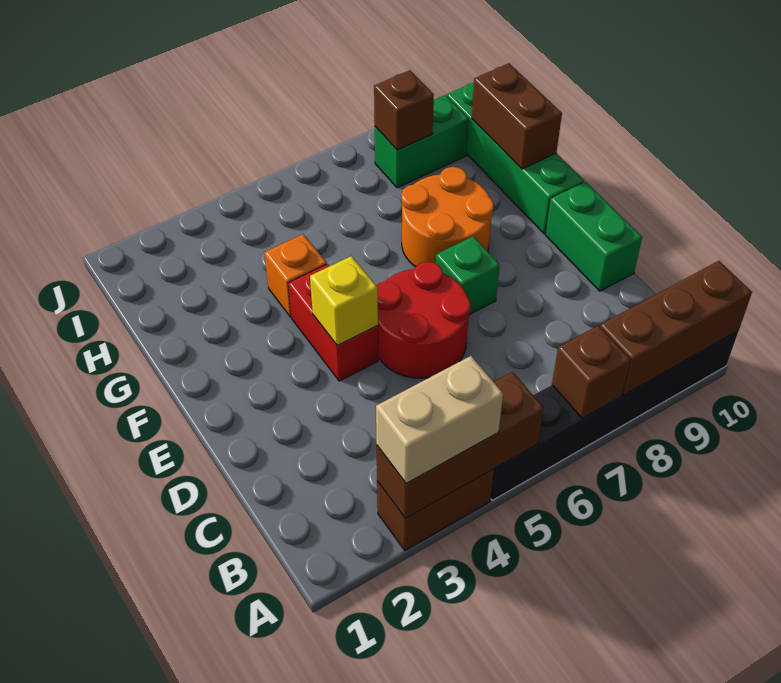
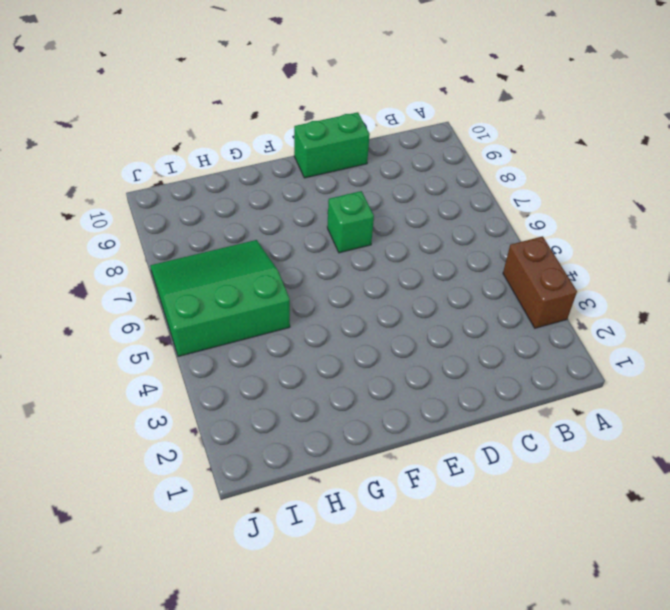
green 3x3 slope [150,240,290,357] -> none
none -> black 1x6 brick [491,331,738,500]
none -> red 2x2 round brick [376,261,471,378]
none -> red 1x2 brick [288,264,378,381]

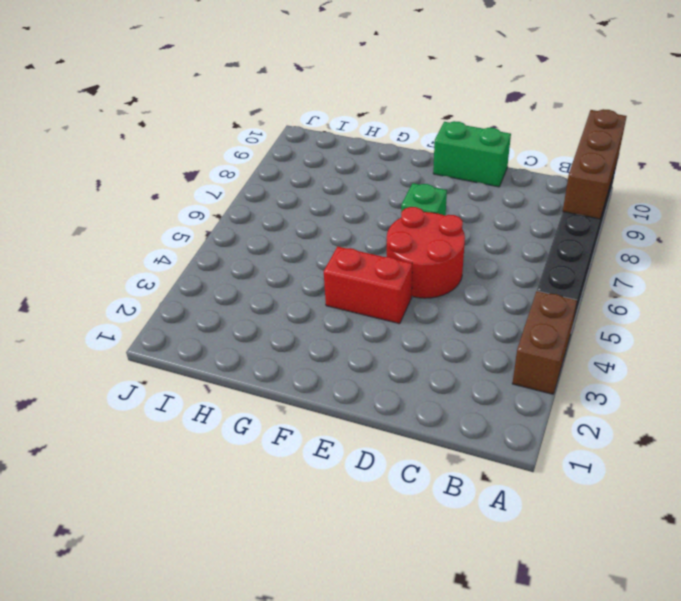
none -> orange 2x2 round brick [401,167,494,267]
none -> green 1x4 brick [447,82,584,234]
none -> orange 1x1 brick [264,234,327,317]

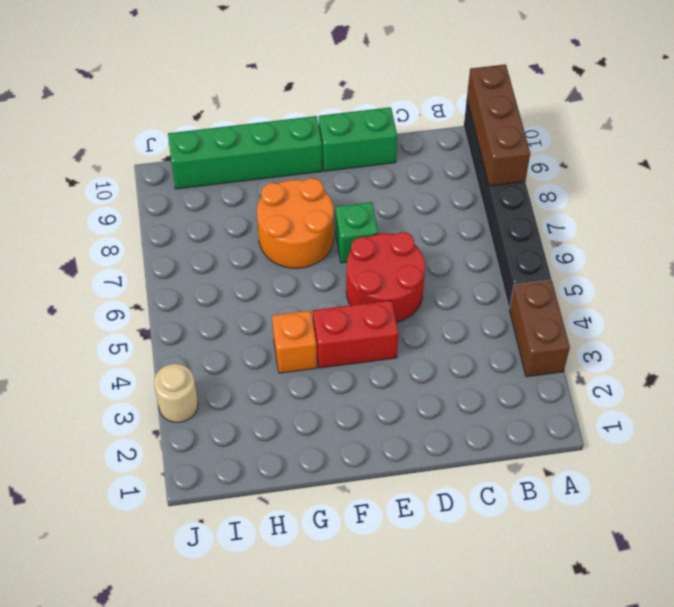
tan 1x1 round brick [154,364,198,422] -> none
none -> green 1x2 brick [375,95,469,188]
none -> brown 1x3 brick [377,372,544,519]
none -> brown 1x1 brick [552,326,631,419]

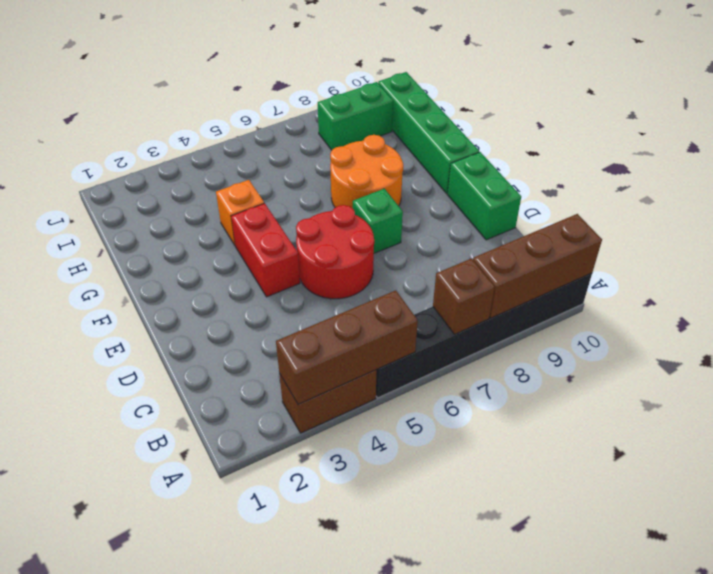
none -> yellow 1x1 brick [310,256,378,346]
none -> brown 1x2 brick [472,63,562,169]
none -> brown 1x1 brick [374,70,434,150]

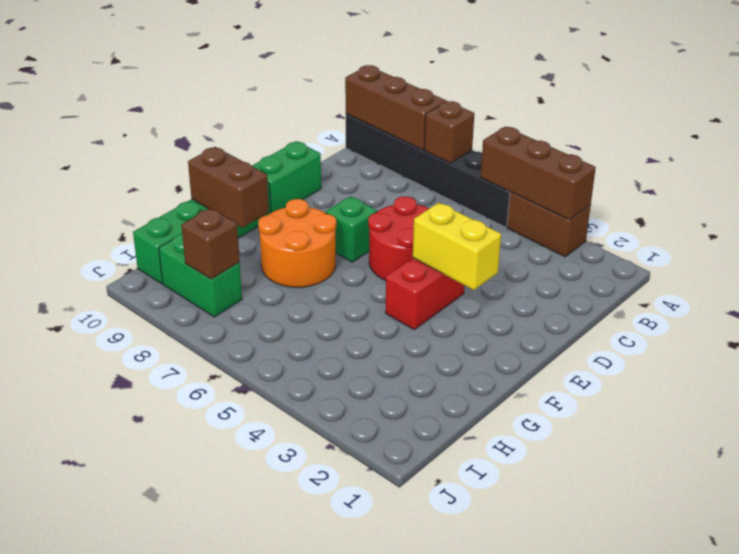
yellow 1x2 brick [413,203,501,290] -> yellow 1x1 brick [310,256,378,346]
brown 1x2 brick [188,147,269,228] -> brown 1x2 brick turned to [472,63,562,169]
none -> orange 1x1 brick [264,234,327,317]
none -> tan 1x2 brick [376,356,503,484]

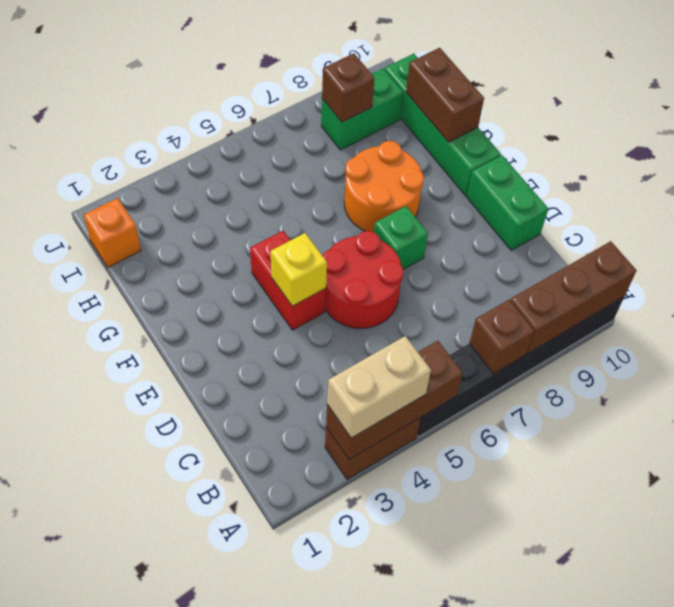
orange 1x1 brick [84,198,141,267] -> orange 1x1 brick moved to [264,234,327,317]

